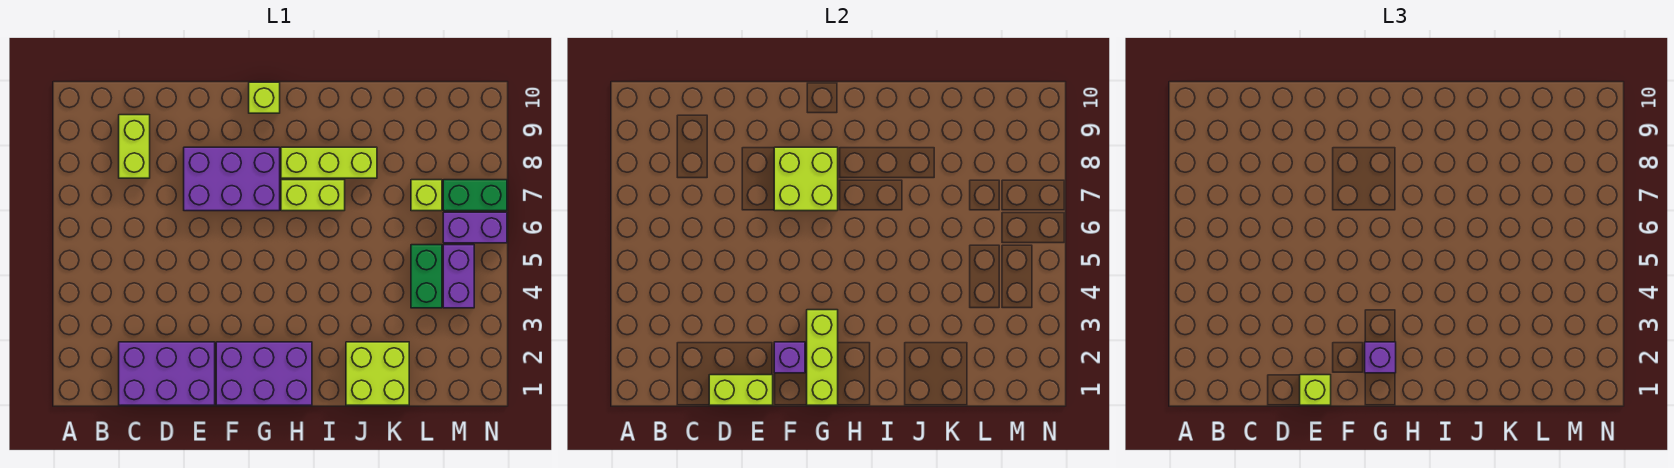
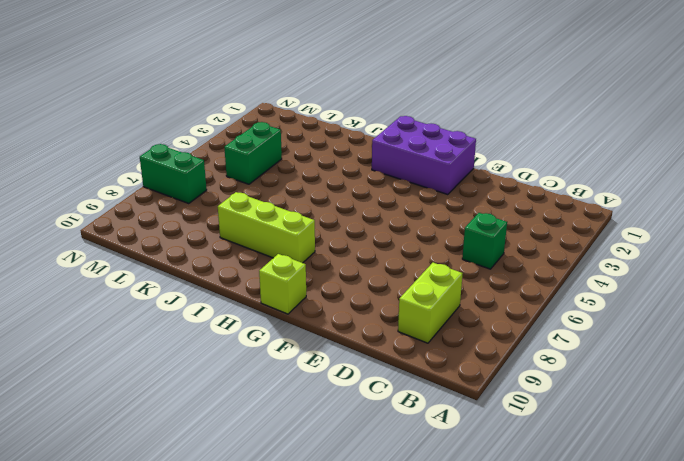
green 1x1 brick [462,213,507,269] -> none
none -> purple 2x3 brick [119,342,215,405]
none -> purple 2x3 brick [184,147,280,211]
none -> lime 1x2 brick [281,180,345,211]

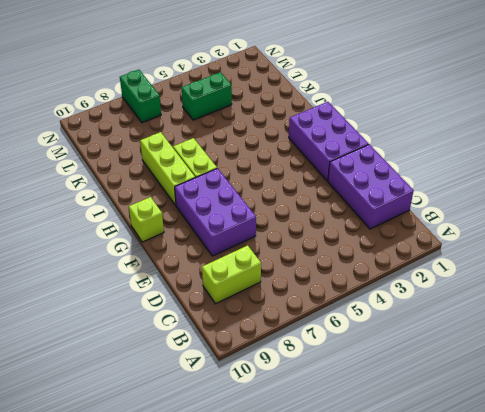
none -> lime 2x2 brick [346,342,409,405]
none -> lime 1x1 brick [411,180,442,211]
none -> purple 1x2 brick [443,245,474,308]

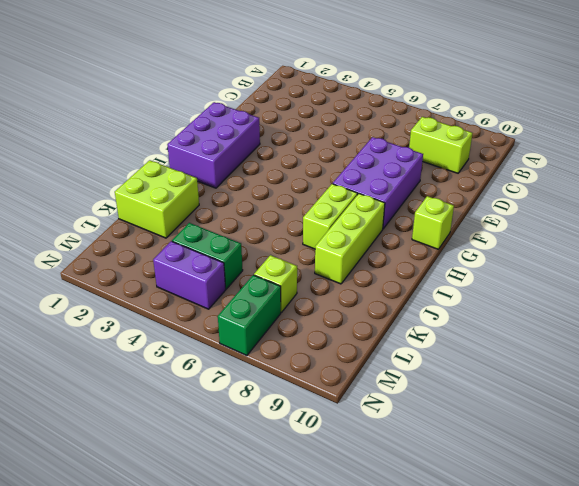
none -> purple 2x3 brick [119,342,215,405]
none -> purple 1x2 brick [443,212,507,243]
none -> lime 1x2 brick [709,375,773,405]

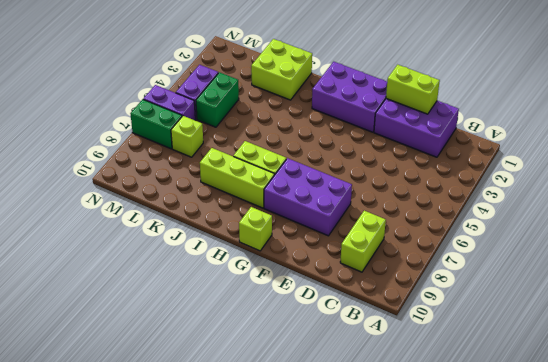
none -> purple 1x1 brick [774,342,805,373]
none -> lime 2x2 brick [774,147,838,211]
none -> lime 1x3 brick [807,310,838,405]

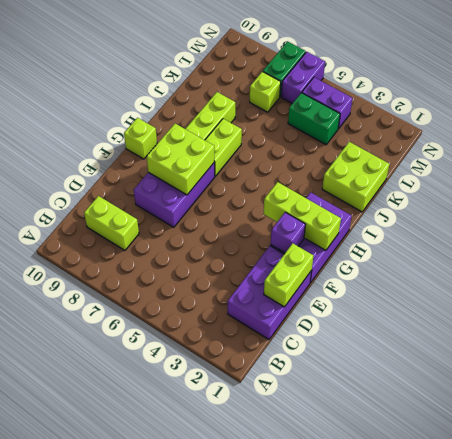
none -> lime 1x1 brick [1300,375,1331,405]
none -> purple 1x1 brick [1365,342,1396,373]

